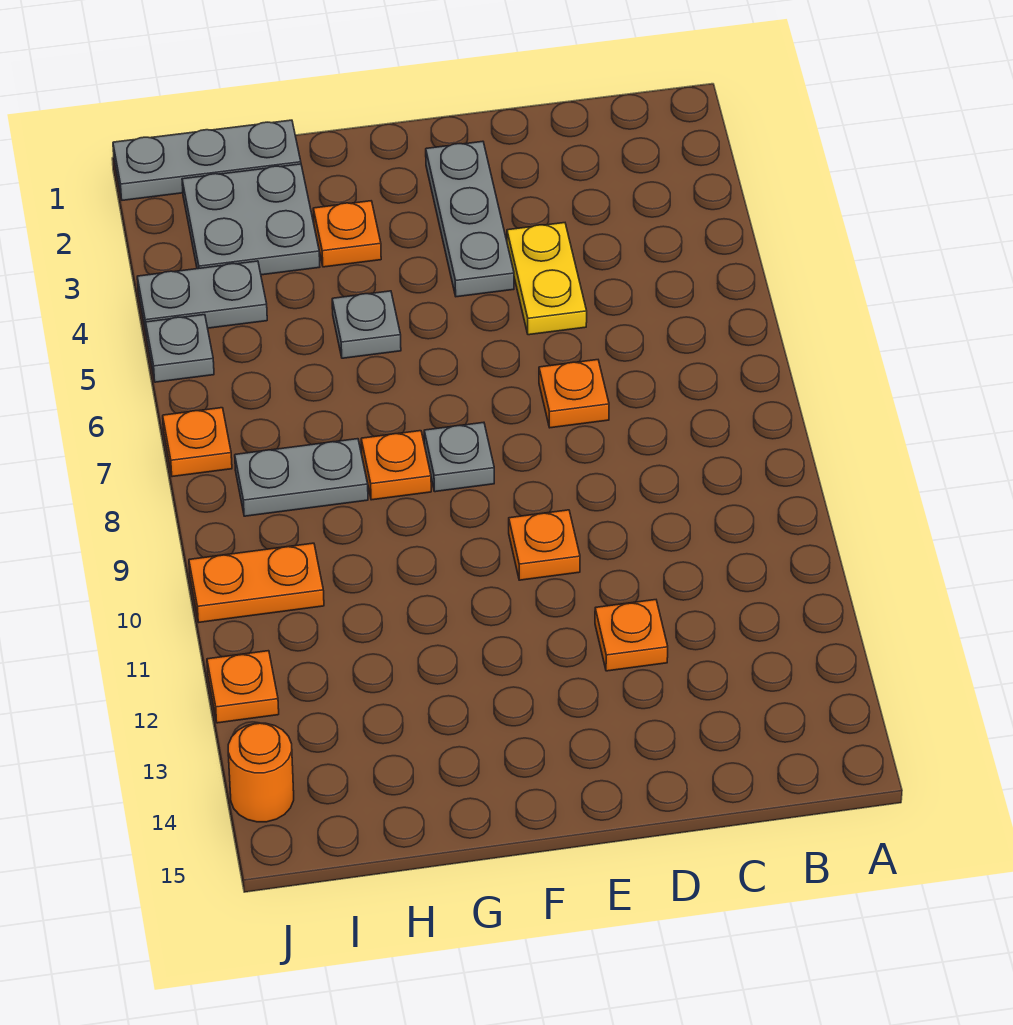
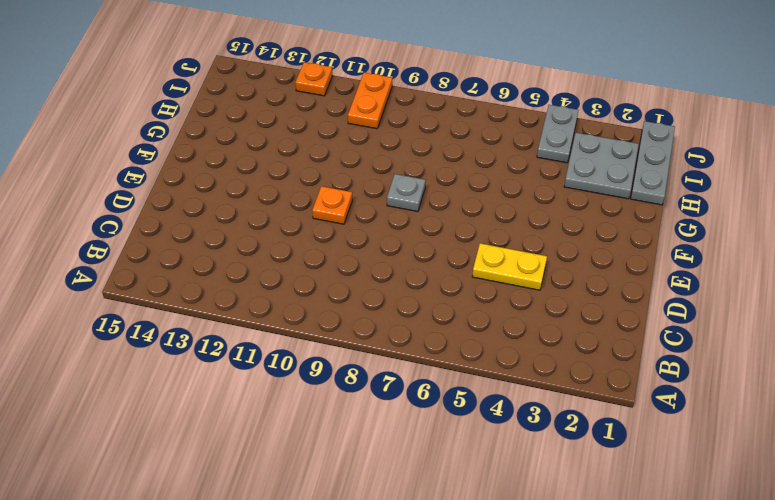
none -> orange 1x1 plate [539,360,609,428]
none -> orange 1x1 plate [595,600,668,671]
none -> grey 1x3 plate [426,141,514,297]

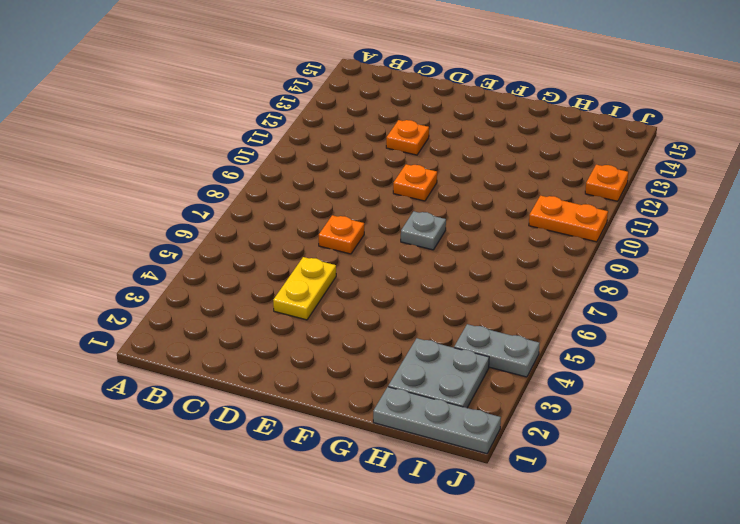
none -> grey 1x3 plate [426,141,514,297]
none -> orange 1x1 plate [313,201,381,267]
none -> grey 1x1 plate [332,291,401,358]

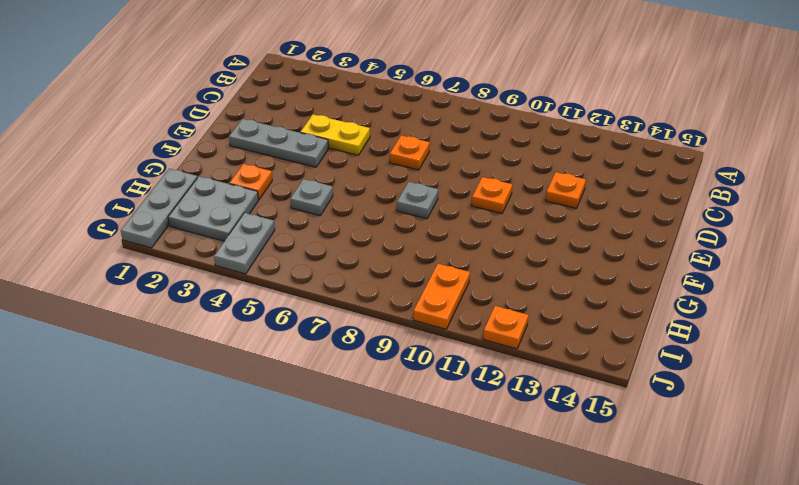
none -> orange 1x1 plate [361,431,431,500]
none -> grey 1x2 plate [235,439,368,516]
none -> grey 1x1 plate [146,315,214,382]

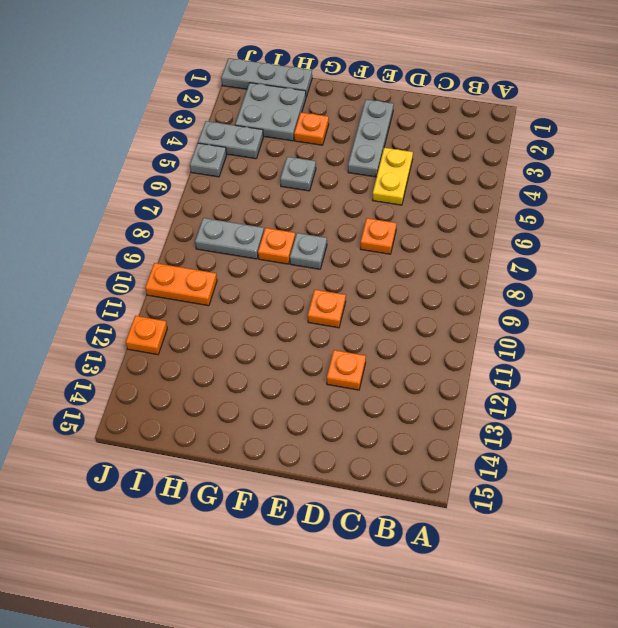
none -> orange 1x1 plate [163,408,232,477]
none -> orange 1x1 round brick [228,723,294,822]

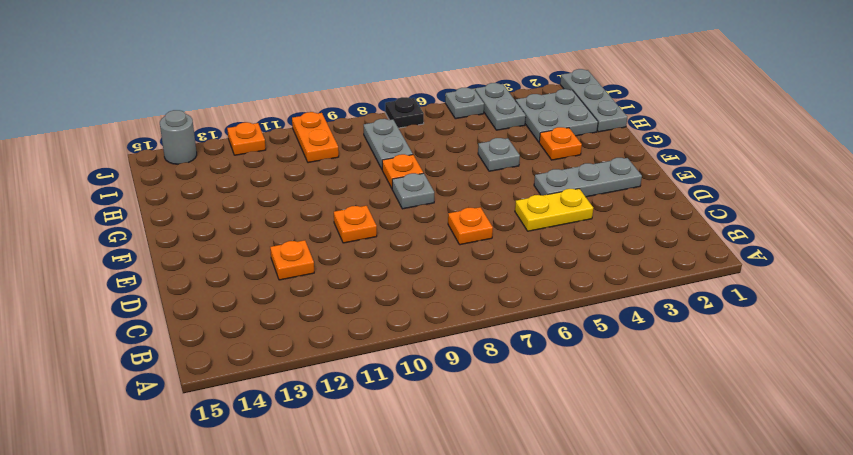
black 1x1 plate [385,97,424,128] -> orange 1x1 plate [163,408,232,477]
grey 1x1 round brick [160,110,197,164] -> orange 1x1 round brick [228,723,294,822]

